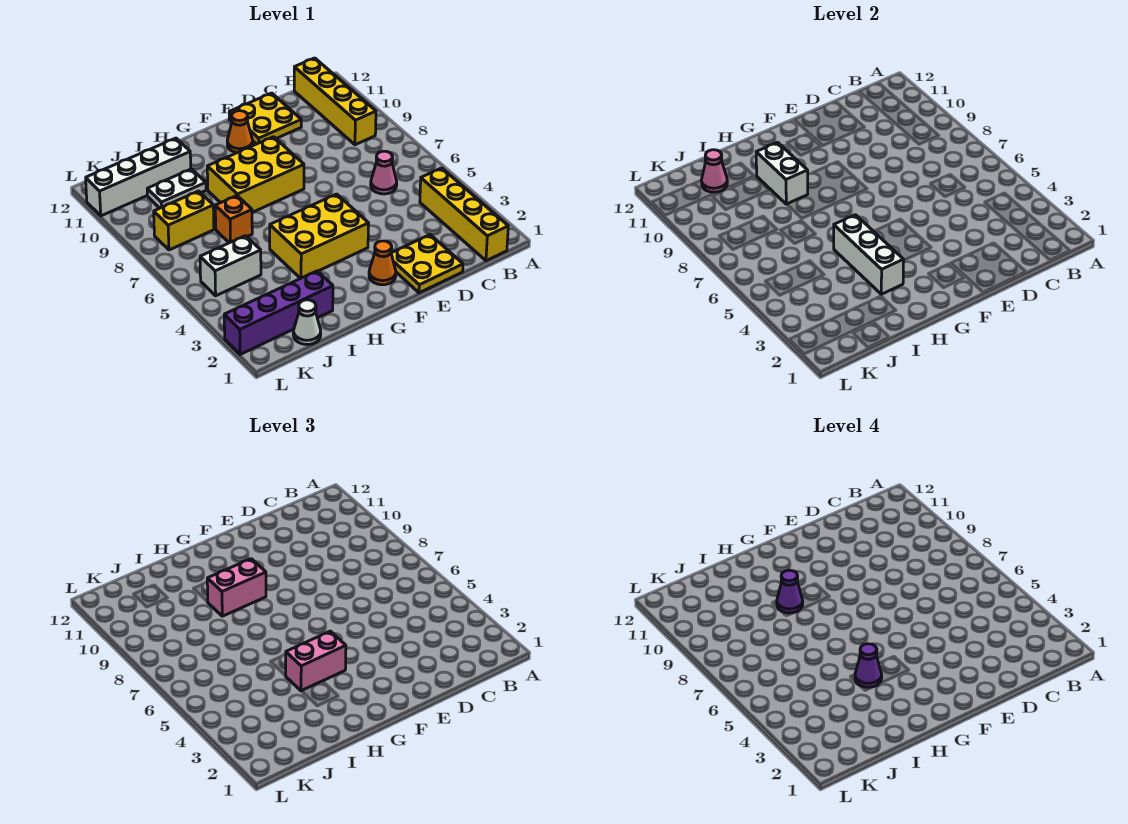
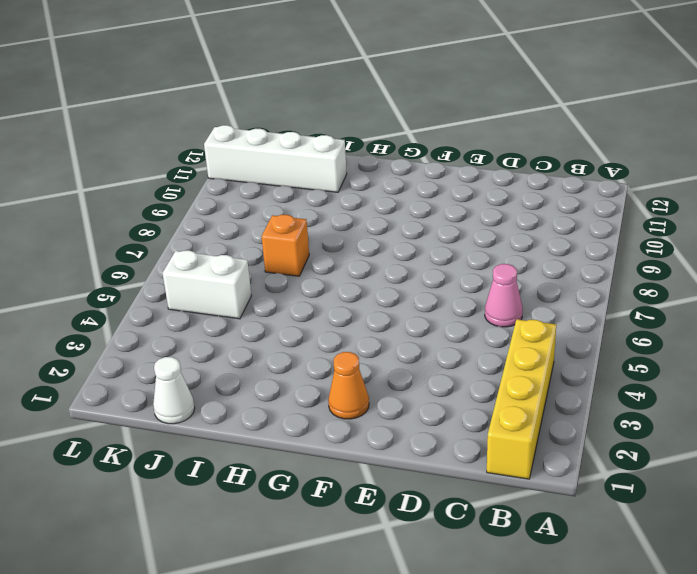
none -> yellow 1x4 brick [294,58,376,145]
none -> yellow 2x2 plate [391,235,463,293]
none -> yellow 2x2 plate [229,93,301,144]

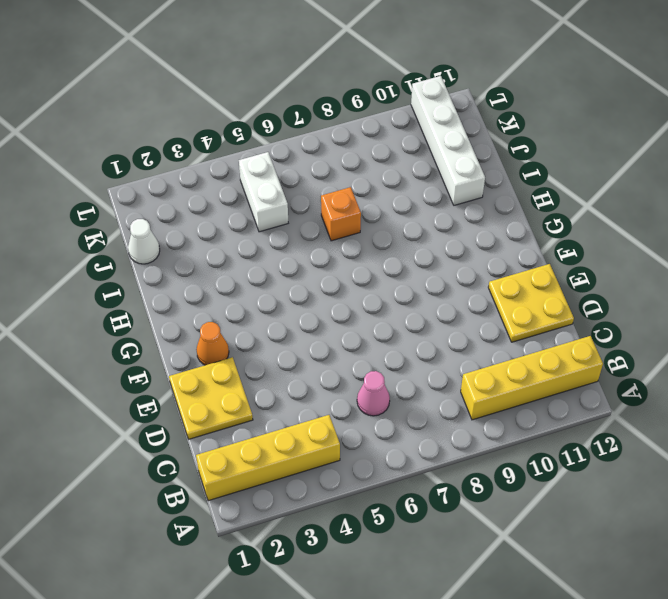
none -> yellow 2x3 brick [270,194,369,279]
none -> yellow 2x3 brick [207,137,304,212]
none -> orange 1x1 cone [227,111,253,153]

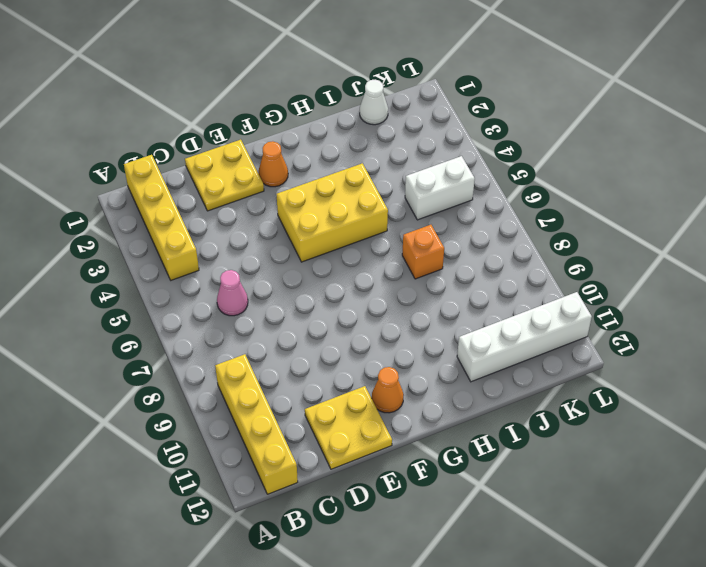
none -> yellow 2x3 brick [207,137,304,212]
none -> purple 1x4 brick [224,271,333,354]
none -> white 1x2 plate [147,169,206,208]

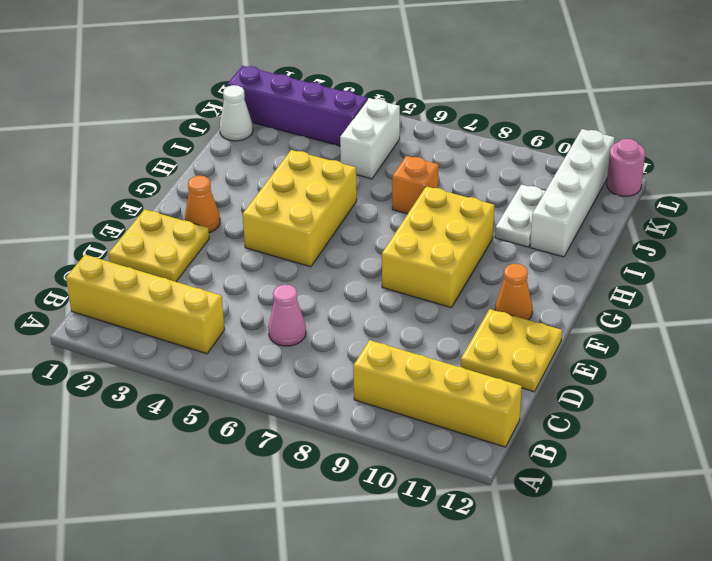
purple 1x4 brick [228,66,367,146] -> purple 1x4 brick turned to [224,271,333,354]
pink 1x1 round brick [607,139,645,196] -> none
none -> yellow 1x2 brick [154,191,214,250]
none -> white 1x3 brick [834,215,904,294]
none -> white 1x2 brick [756,142,808,204]

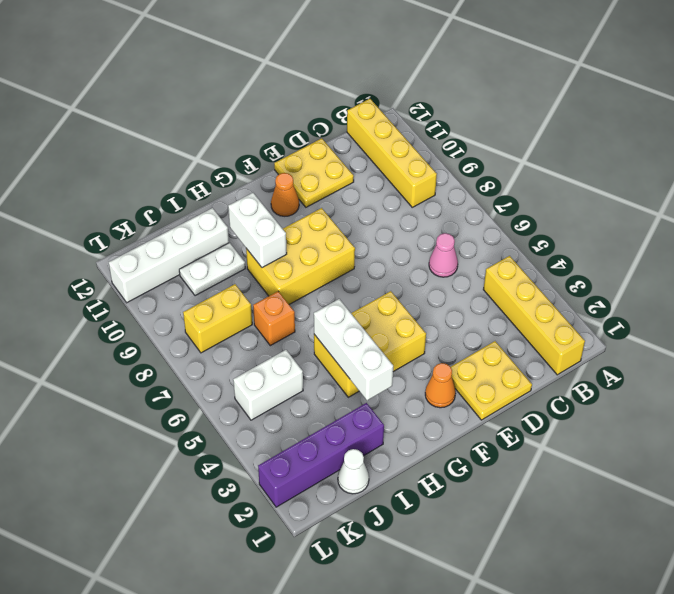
none -> pink 1x1 cone [702,150,727,192]
none -> pink 1x2 brick [286,631,346,691]
none -> pink 1x2 brick [207,559,266,616]

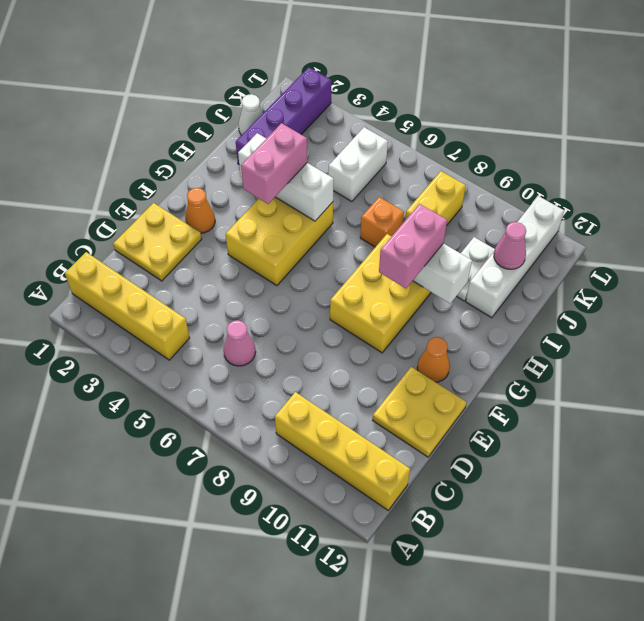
none -> purple 1x1 cone [855,644,882,687]
none -> purple 1x1 cone [777,570,803,613]

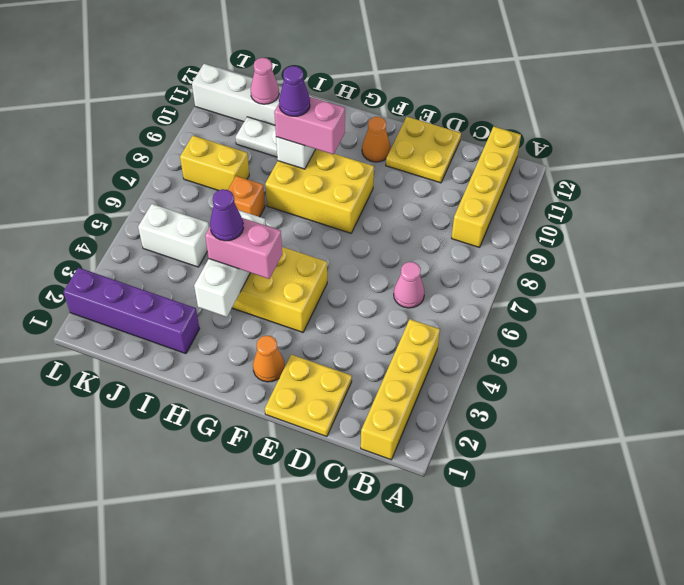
none -> white 1x1 cone [293,300,321,345]

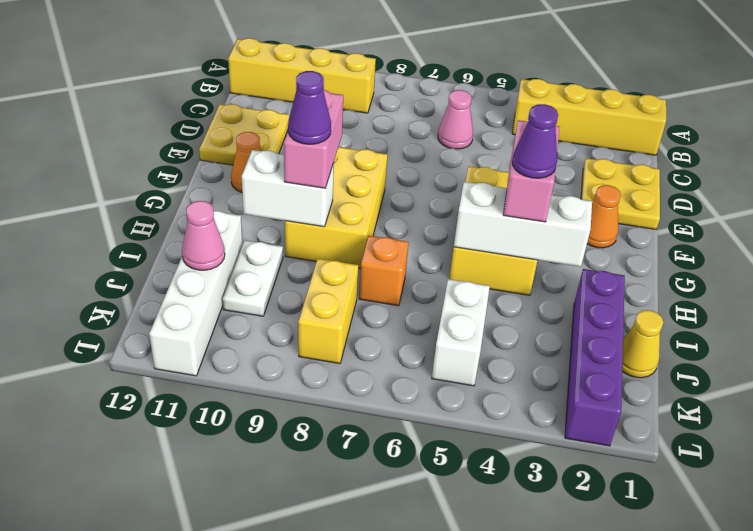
yellow 1x1 cone [622,310,664,378] -> white 1x1 cone [293,300,321,345]

